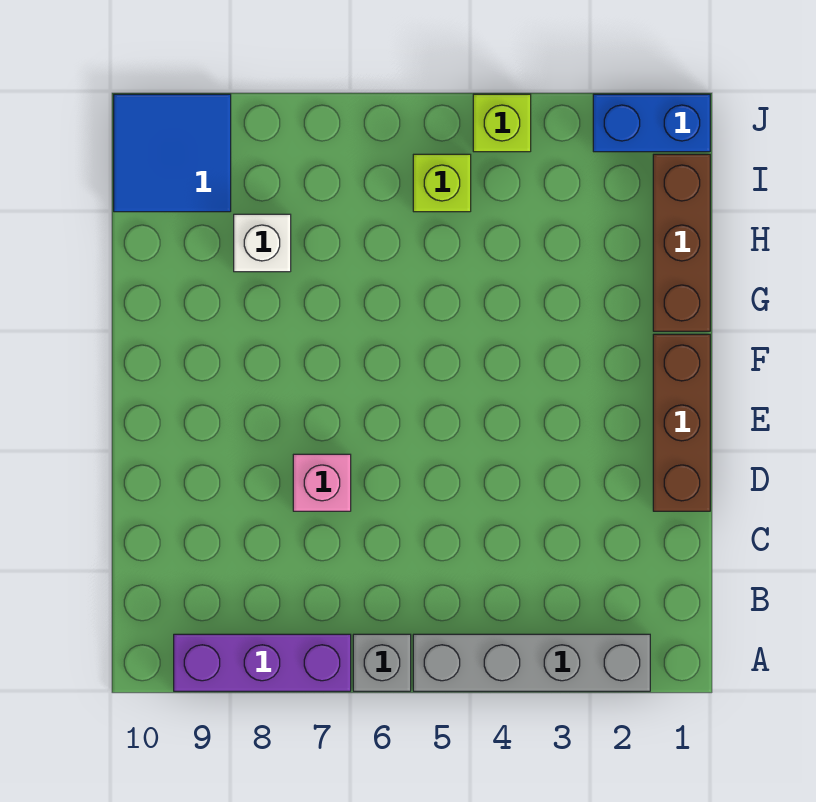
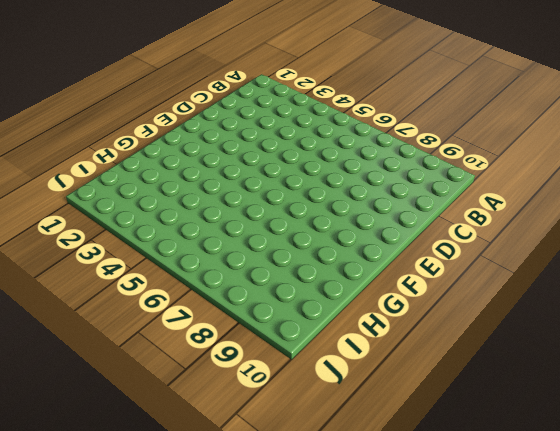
none -> grey 1x4 brick [413,634,650,691]
none -> grey 1x1 brick [353,634,411,691]

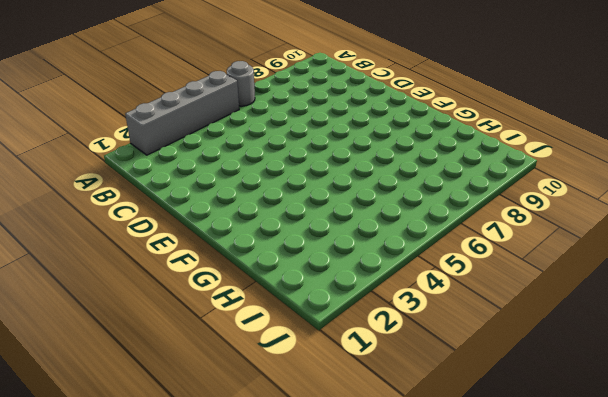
grey 1x1 round brick [227,61,255,106] -> grey 1x1 brick [353,634,411,691]
none -> purple 1x3 brick [174,634,351,691]
none -> brown 1x3 brick [653,334,710,511]

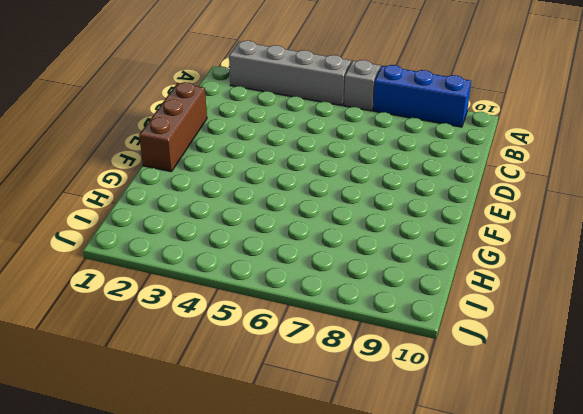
blue 1x3 brick [373,65,471,127] -> purple 1x3 brick [174,634,351,691]
none -> pink 1x1 brick [293,454,351,511]
none -> brown 1x3 brick [653,154,710,331]

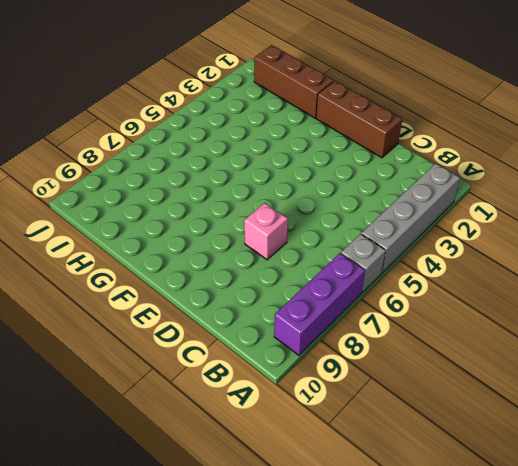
none -> white 1x1 brick [234,214,291,272]
none -> lime 1x1 brick [413,154,471,212]

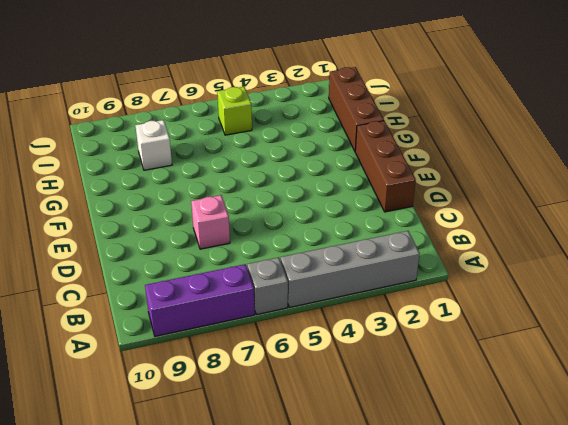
none -> blue 2x2 tile [114,94,231,212]
none -> blue 1x2 brick [593,94,710,152]

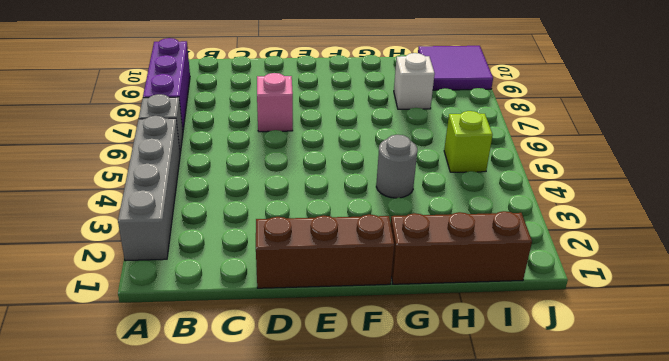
grey 1x1 round brick [376,135,417,198] -> none
purple 2x2 tile [418,46,493,90] -> blue 2x2 tile [114,94,231,212]
none -> blue 1x2 brick [593,94,710,152]
none -> lime 1x1 brick [473,94,531,152]

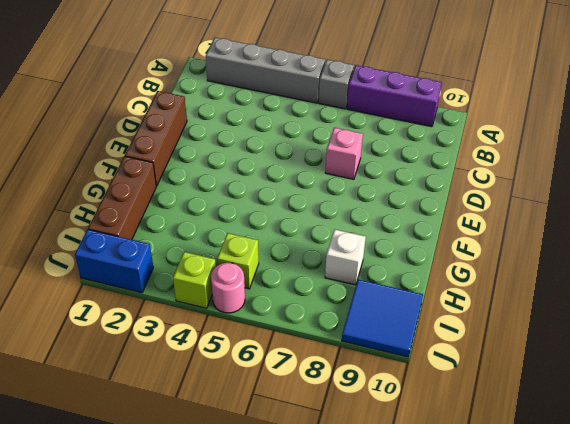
pink 1x1 round brick [211,263,245,313] -> none

